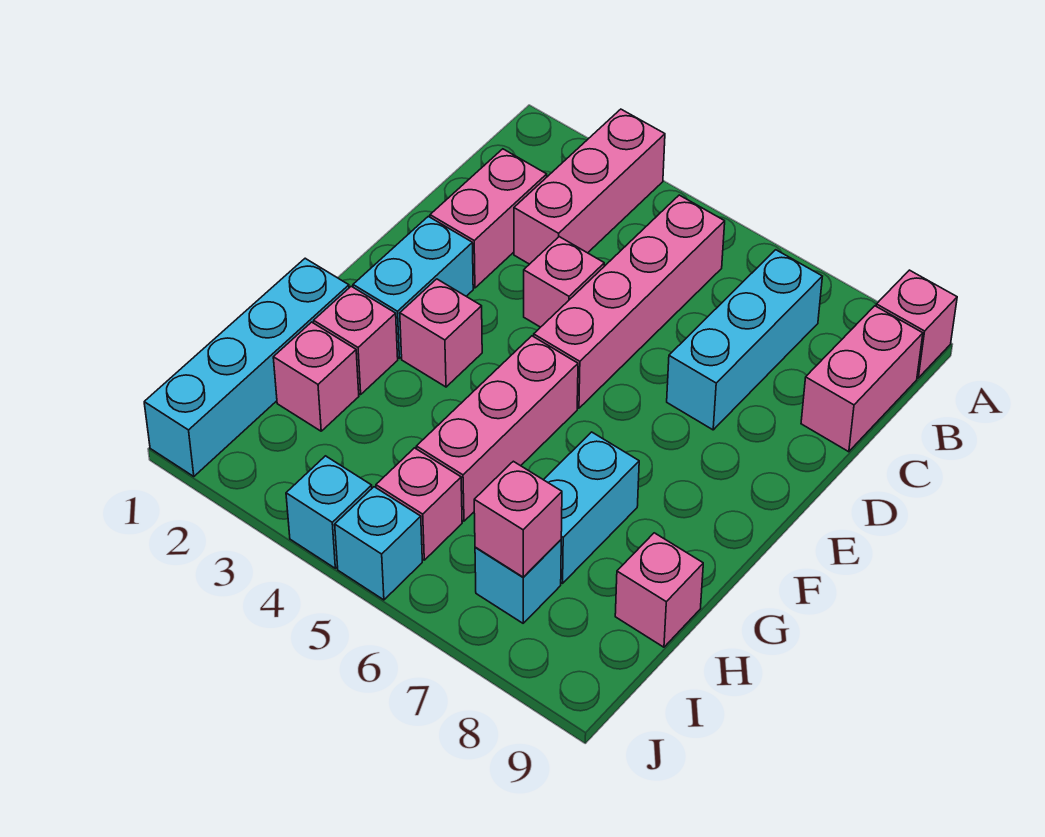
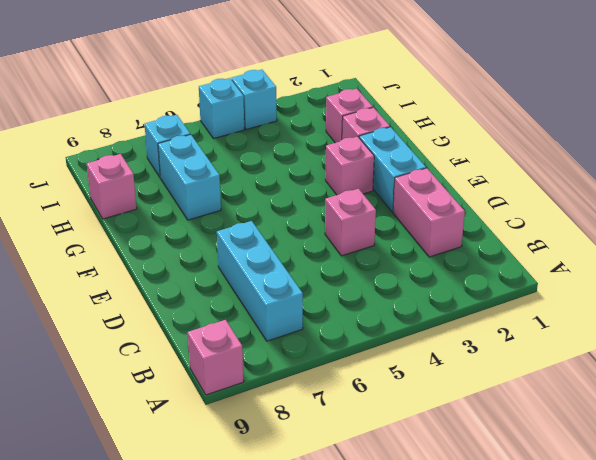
none -> pink 1x3 brick [514,109,665,264]
none -> pink 1x4 brick [534,195,725,408]
none -> pink 1x2 brick [801,306,923,452]

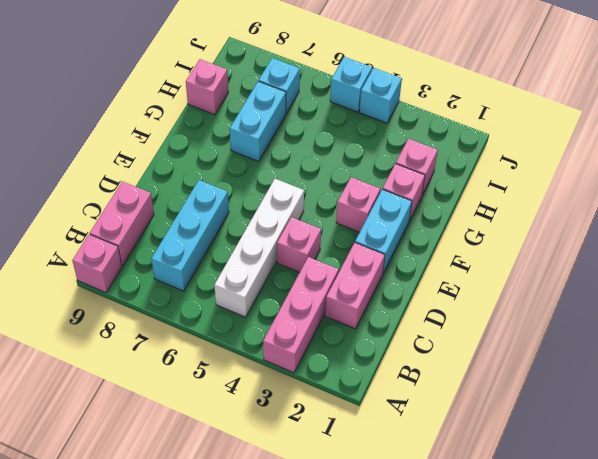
white 1x4 brick [214,179,304,317] -> pink 1x4 brick [534,195,725,408]
none -> pink 1x3 brick [416,336,578,521]
none -> cyan 1x4 brick [144,258,349,477]
none -> pink 1x1 brick [376,448,462,560]

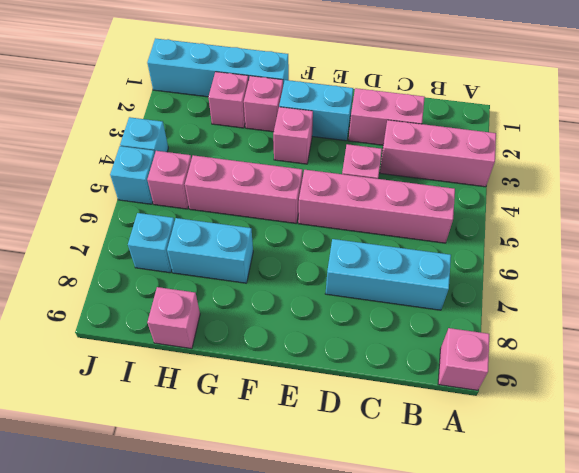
none -> pink 1x2 brick [801,306,923,452]
none -> pink 1x1 brick [474,461,562,577]

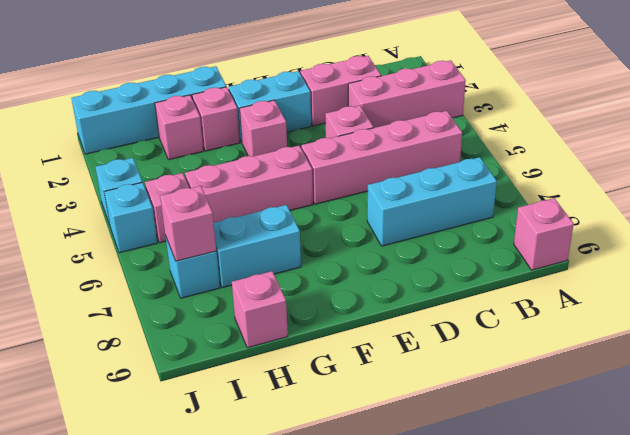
none -> pink 1x2 brick [801,306,923,452]

